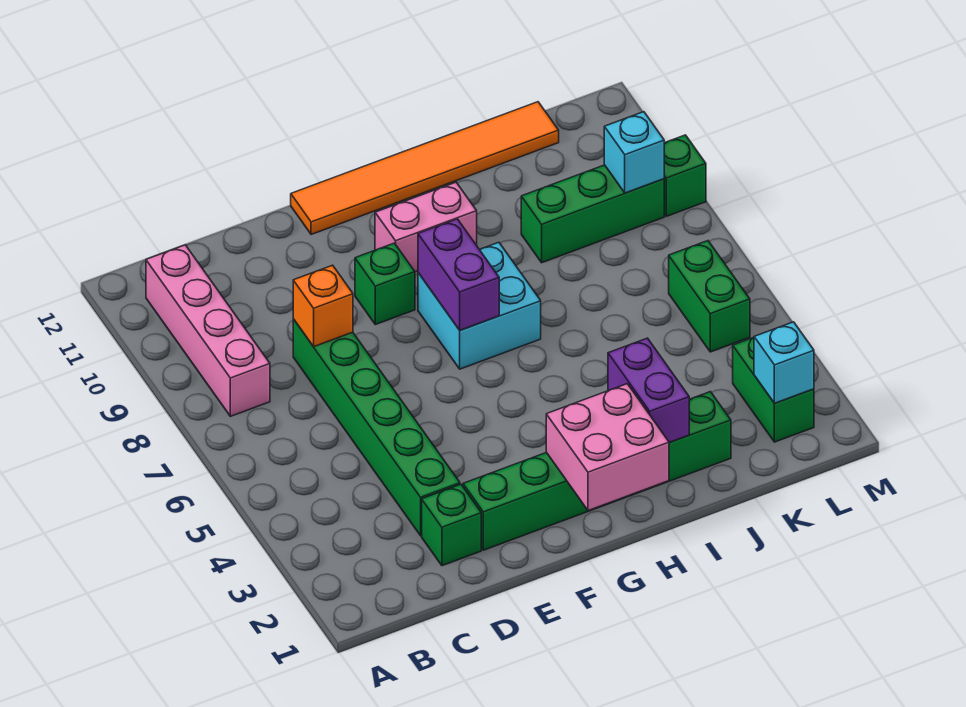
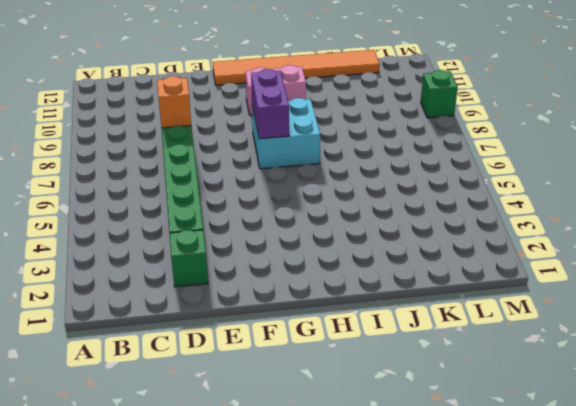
none -> pink 1x4 brick [146,245,270,416]
none -> green 1x6 brick [463,392,731,550]
none -> green 1x1 brick [355,243,415,325]

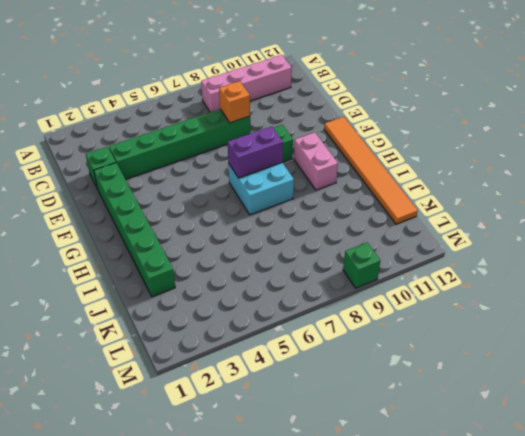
none -> green 1x3 brick [521,165,664,263]
none -> green 1x2 brick [733,338,814,442]
none -> green 1x2 brick [669,241,750,352]

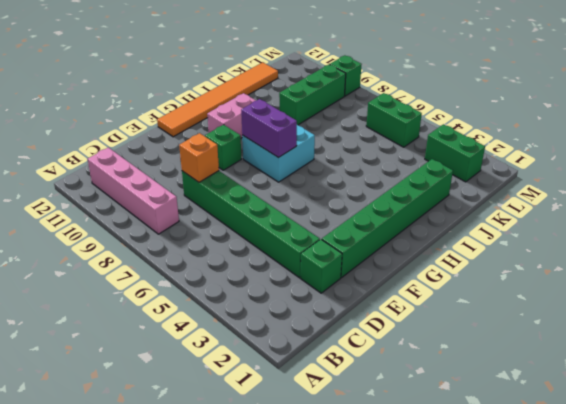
none -> pink 2x2 brick [546,384,669,511]
none -> purple 1x2 brick [608,338,689,442]
none -> cyan 1x1 brick [754,322,814,403]

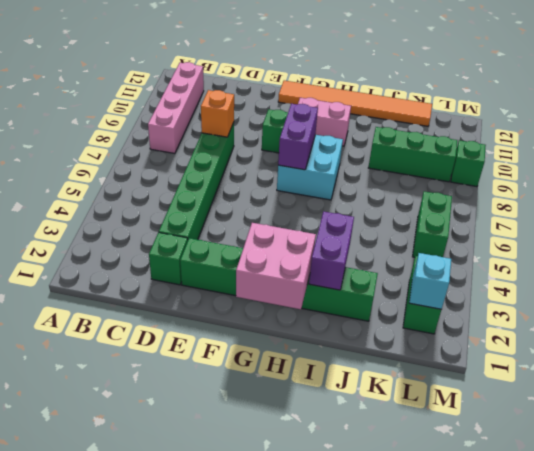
none -> cyan 1x1 brick [604,112,664,193]

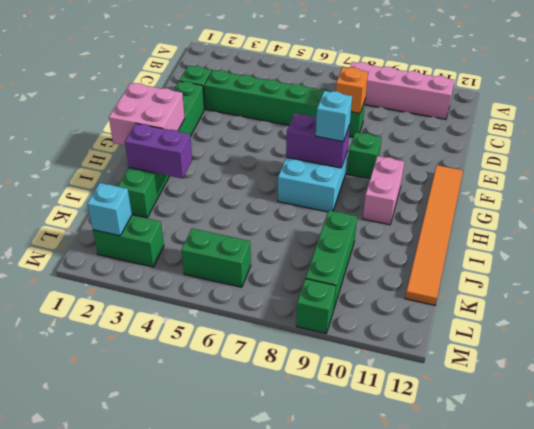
cyan 1x1 brick [316,91,352,142] -> cyan 1x1 brick moved to [604,112,664,193]

